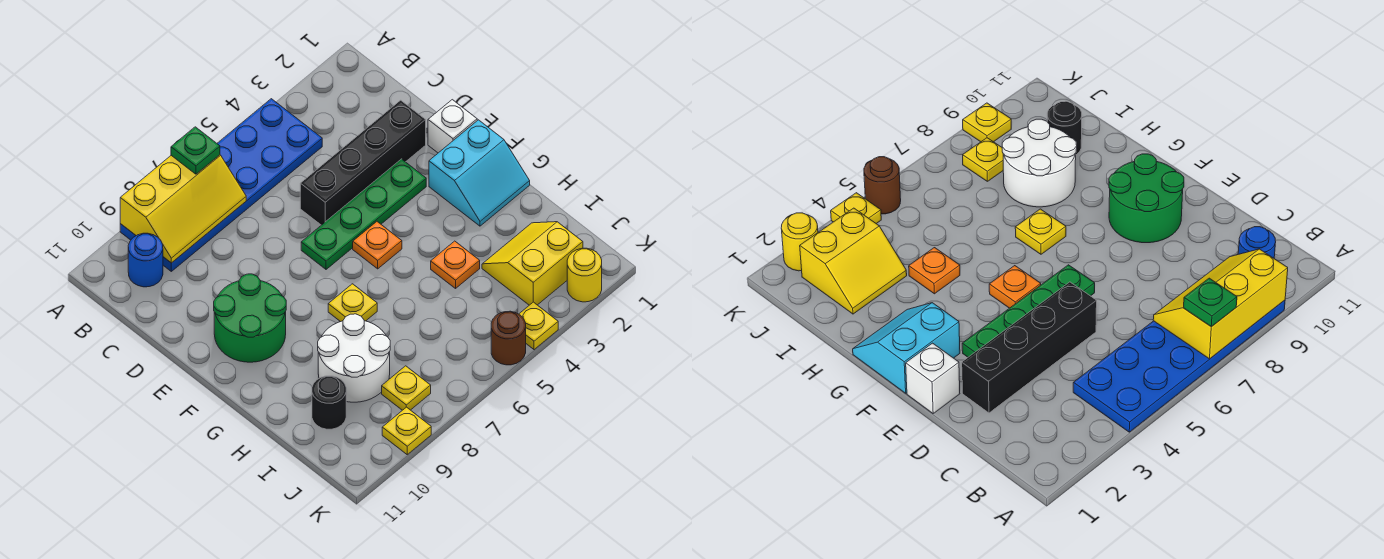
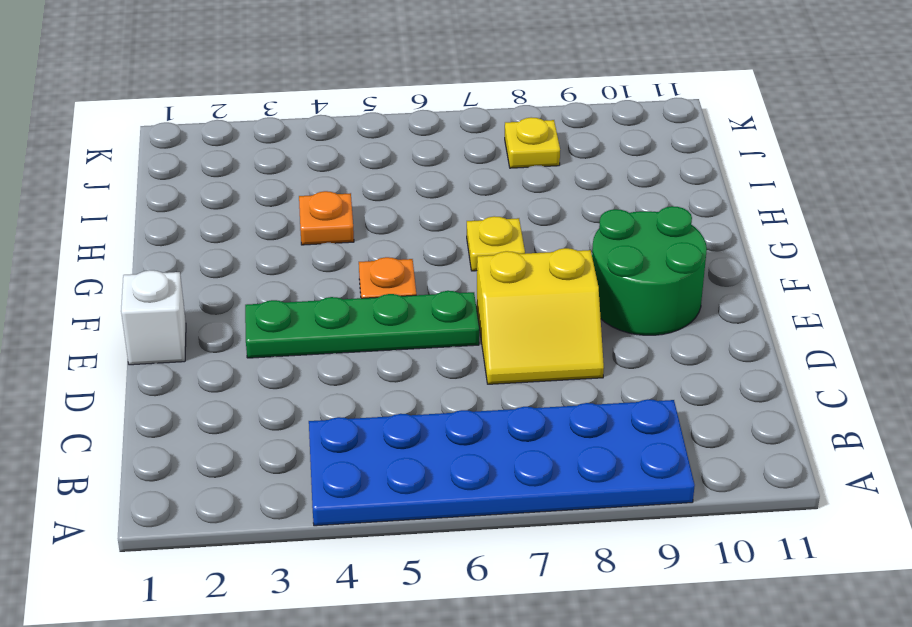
yellow 2x2 slope [477,248,604,384] -> yellow 2x2 slope moved to [482,222,583,305]
none -> blue 1x1 round brick [128,233,163,287]
none -> black 1x4 brick [300,100,426,225]
none -> cyan 2x2 slope [429,120,530,226]

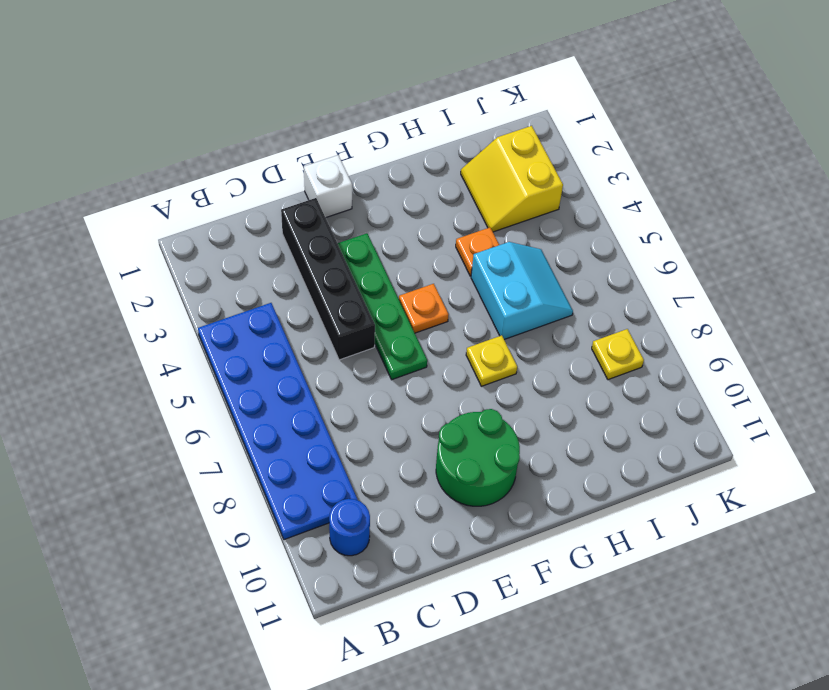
cyan 2x2 slope [471,242,573,340] -> cyan 2x2 slope moved to [429,120,530,226]
none -> white 2x2 round brick [318,314,390,402]
none -> black 1x1 round brick [312,376,346,429]
none -> yellow 1x1 round brick [567,248,602,302]

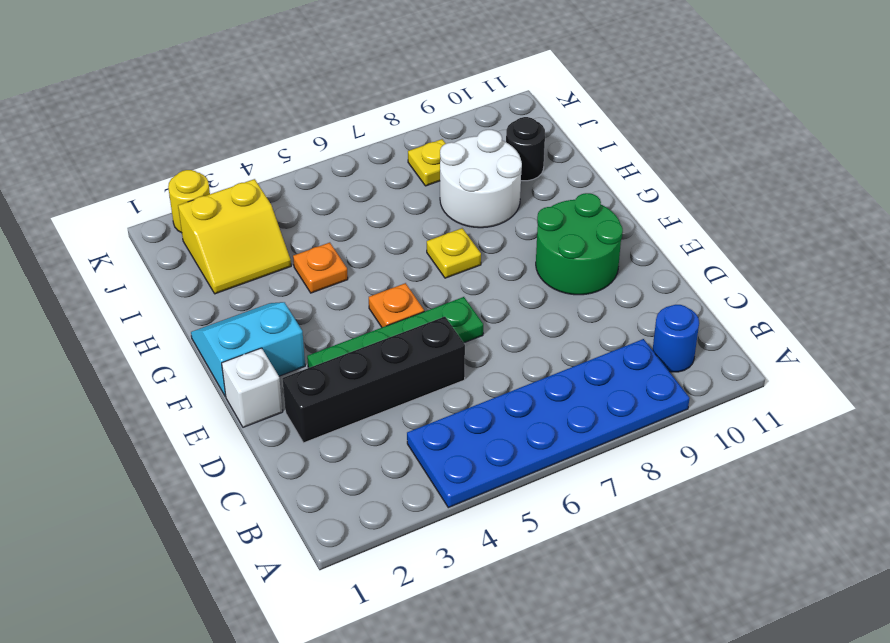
none -> yellow 1x1 plate [519,302,558,350]
none -> brown 1x1 round brick [491,311,526,365]
none -> yellow 1x1 plate [382,407,431,454]

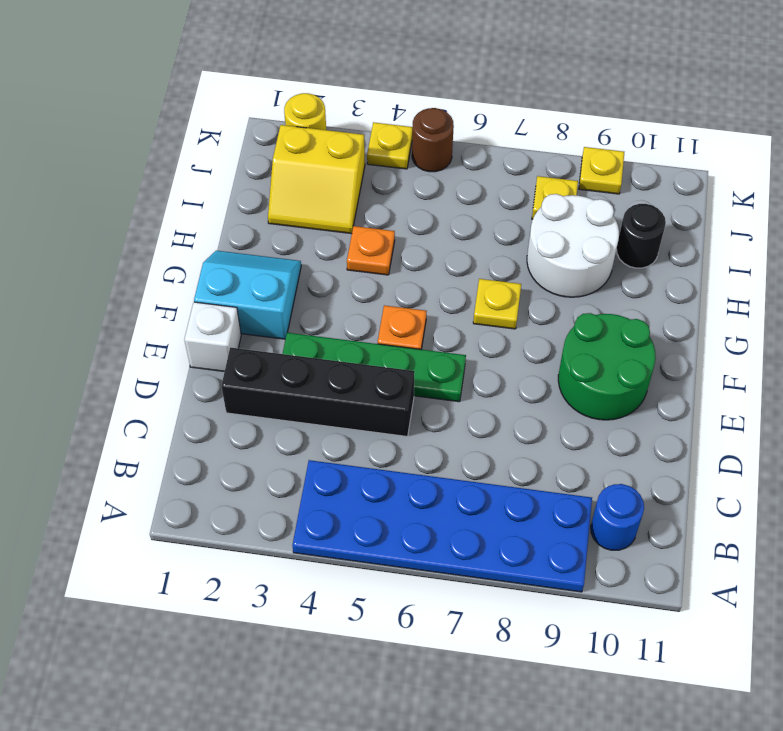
none -> yellow 2x3 slope [120,155,246,263]
none -> green 1x1 plate [171,127,220,174]

